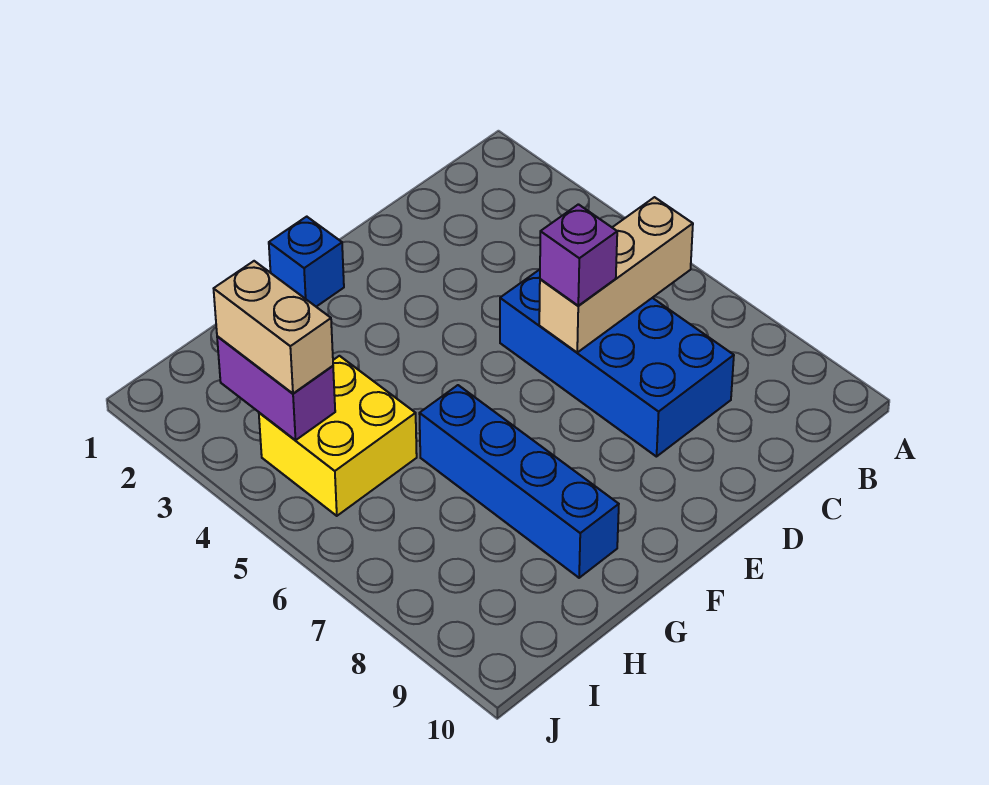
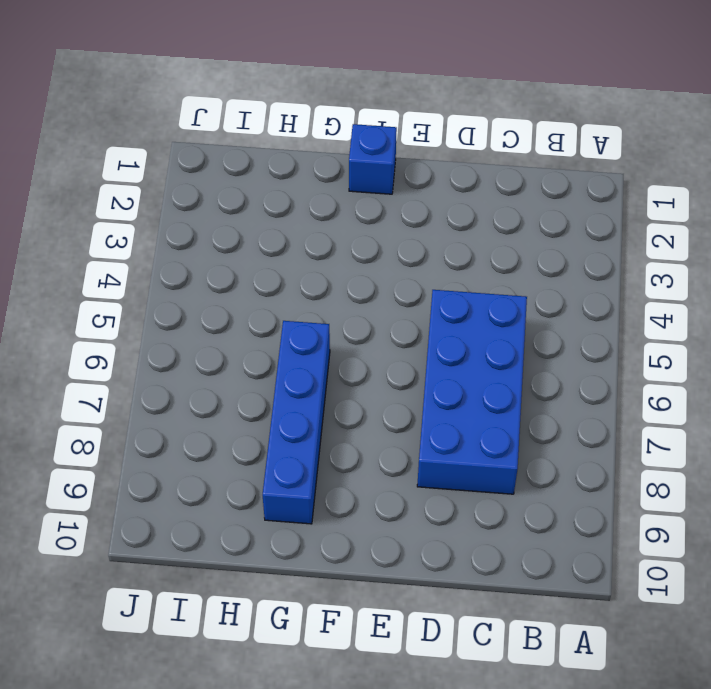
none -> yellow 2x2 brick [259,356,417,516]
none -> tan 1x3 brick [539,197,693,352]

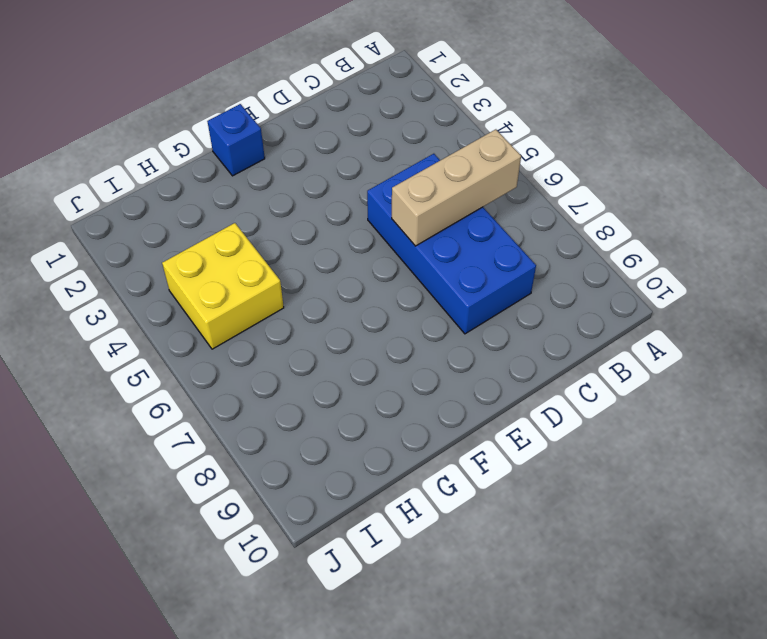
none -> blue 1x4 brick [419,385,619,578]
none -> purple 1x2 brick [217,336,335,440]

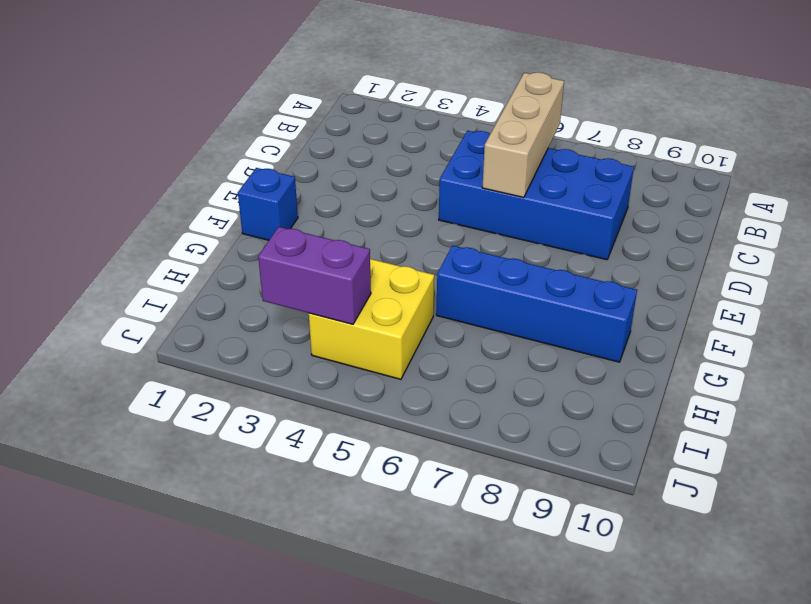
none -> purple 1x1 brick [540,204,617,306]
none -> tan 1x2 brick [214,261,333,393]

